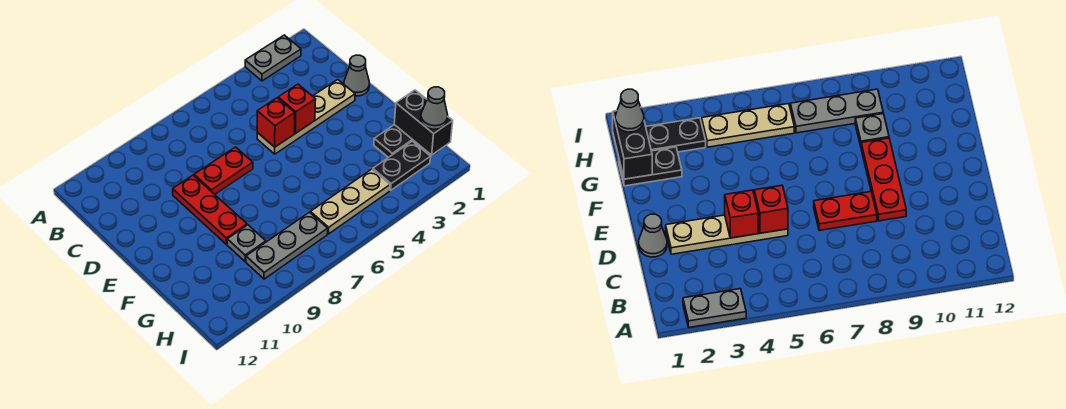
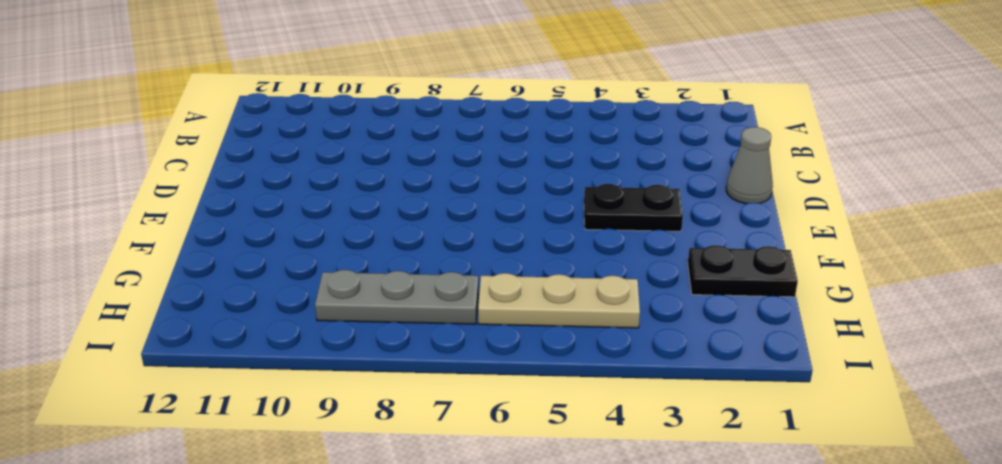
black 1x2 plate [584,184,683,231] -> black 1x2 plate moved to [373,141,431,190]
none -> grey 1x2 plate [245,35,301,81]
none -> tan 1x4 plate [257,80,355,154]
none -> red 1x2 plate [194,147,253,194]

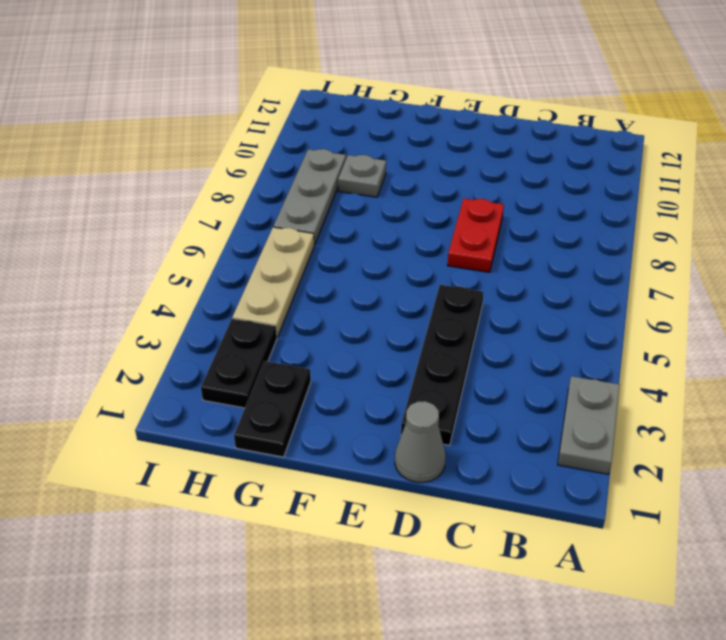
black 1x4 plate [401,285,484,445] -> tan 1x4 plate [257,80,355,154]
none -> red 1x3 plate [173,175,247,244]
none -> red 1x1 brick [278,84,316,133]
none -> red 1x1 brick [257,98,295,147]

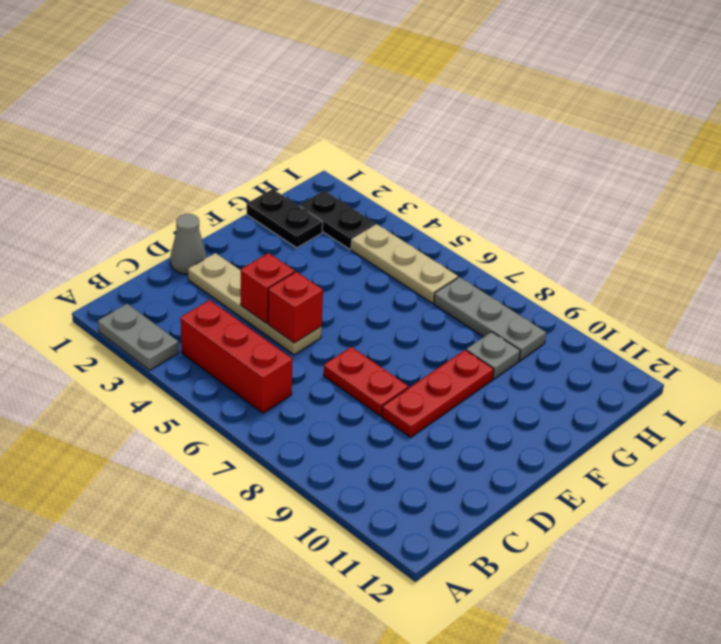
red 1x3 brick [181,300,293,413] -> none
none -> black 1x2 brick [394,90,453,155]
none -> grey 1x1 cone [421,87,448,129]

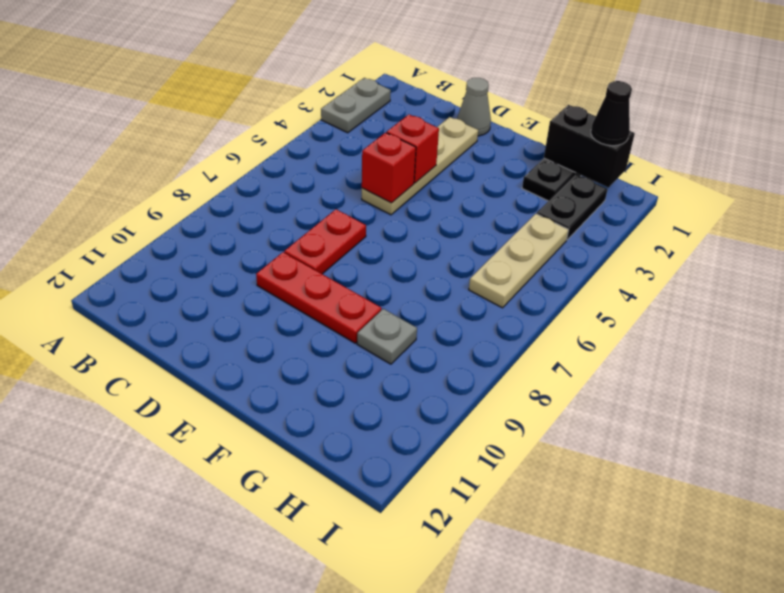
black 1x1 cone [591,81,632,146] -> grey 1x1 cone [421,87,448,129]
none -> grey 1x3 plate [246,212,328,279]

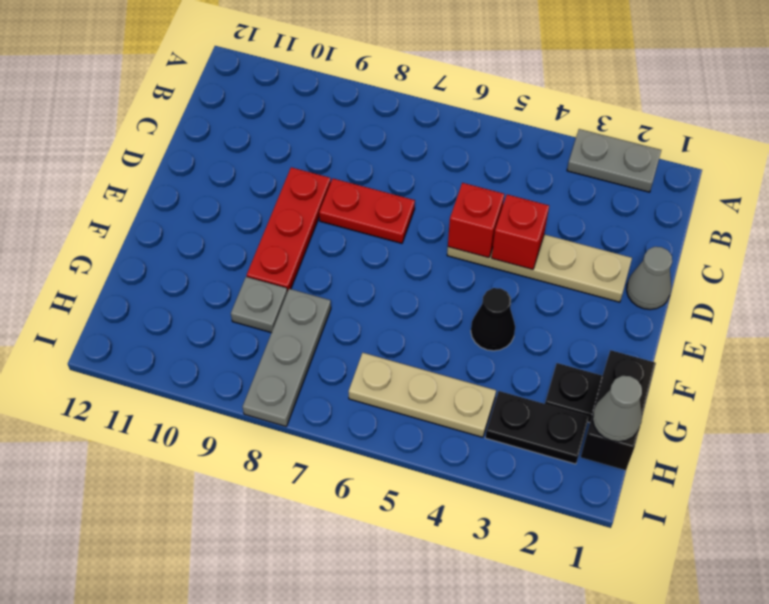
black 1x1 cone [471,288,515,351] -> none
grey 1x3 plate [243,289,331,426] -> grey 1x3 plate turned to [246,212,328,279]

